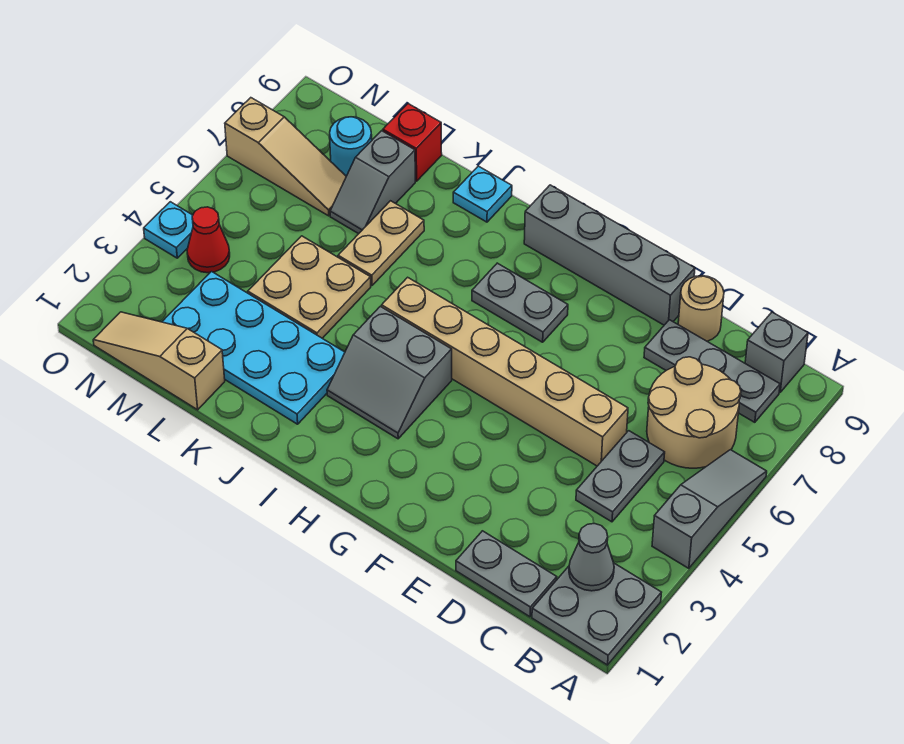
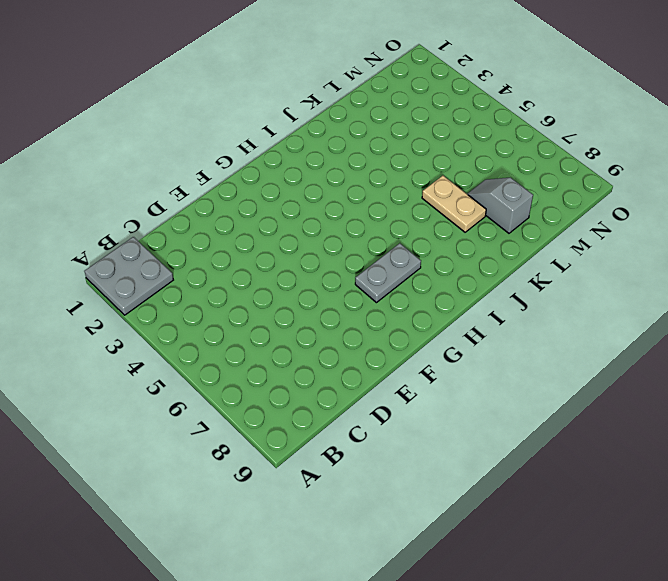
none -> grey 1x3 slope [652,450,767,568]
none -> tan 2x2 round brick [647,357,741,468]
none -> grey 1x3 plate [644,320,780,422]

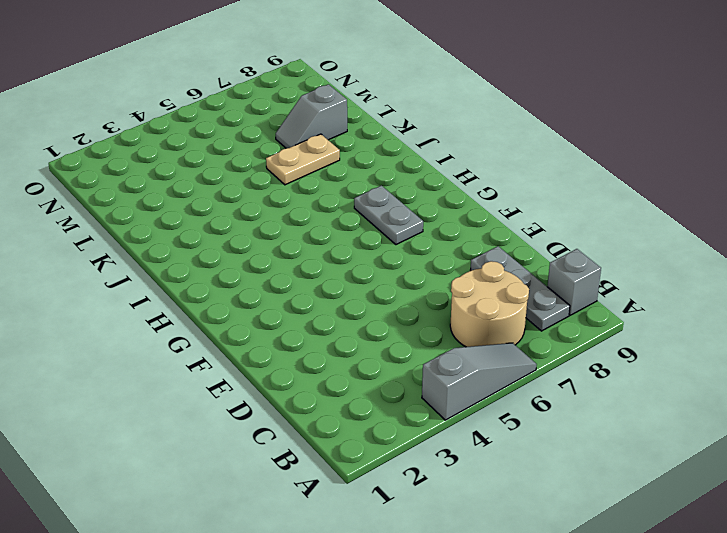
none -> grey 2x2 plate [532,563,661,665]
none -> grey 1x2 plate [456,531,557,617]
none -> grey 1x2 plate [576,431,665,522]

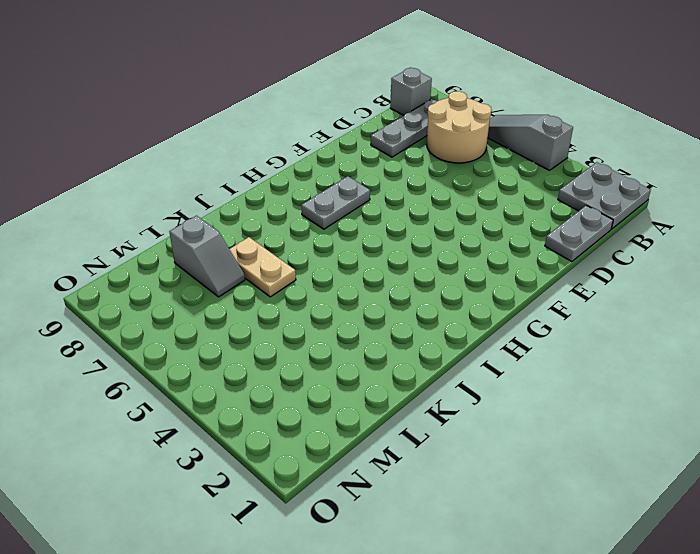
none -> grey 1x2 plate [576,431,665,522]
none -> tan 1x6 brick [382,277,628,466]
none -> tan 1x1 round brick [678,276,724,341]

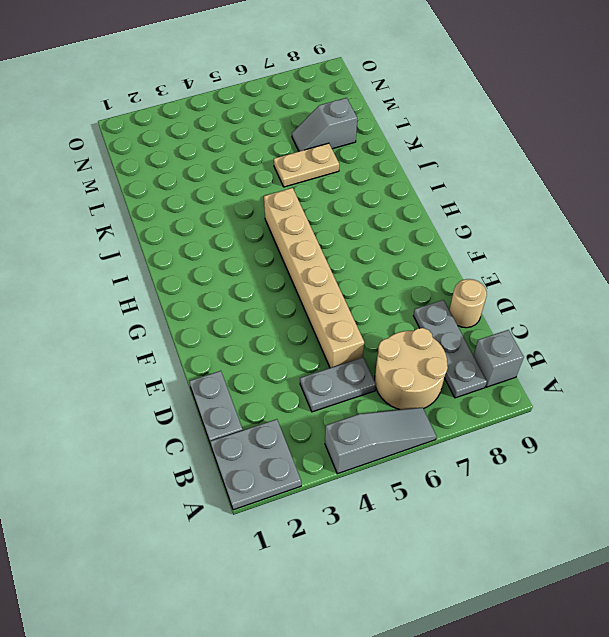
none -> grey 1x4 brick [524,185,695,325]
none -> grey 1x2 plate [472,263,568,342]
none -> grey 2x2 slope [327,306,452,439]

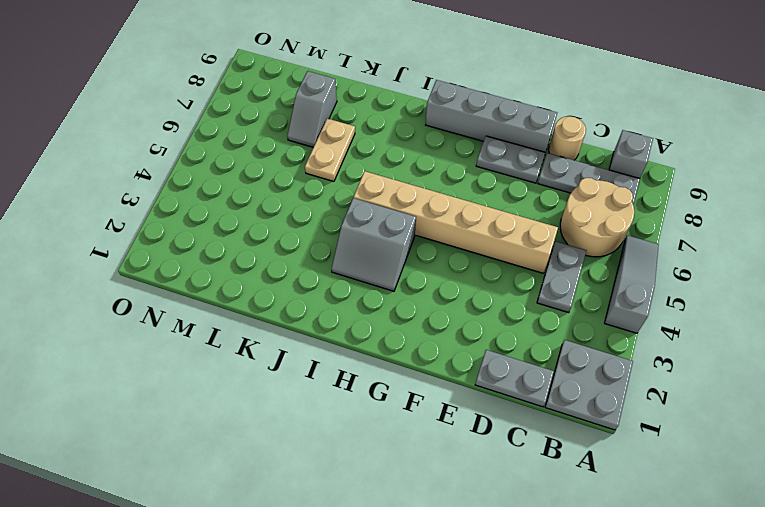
grey 1x2 plate [476,136,545,183] -> grey 1x2 plate moved to [472,263,568,342]
none -> cyan 2x4 plate [162,272,345,424]
none -> cyan 1x1 plate [453,166,512,222]
none -> tan 2x2 plate [248,236,371,338]

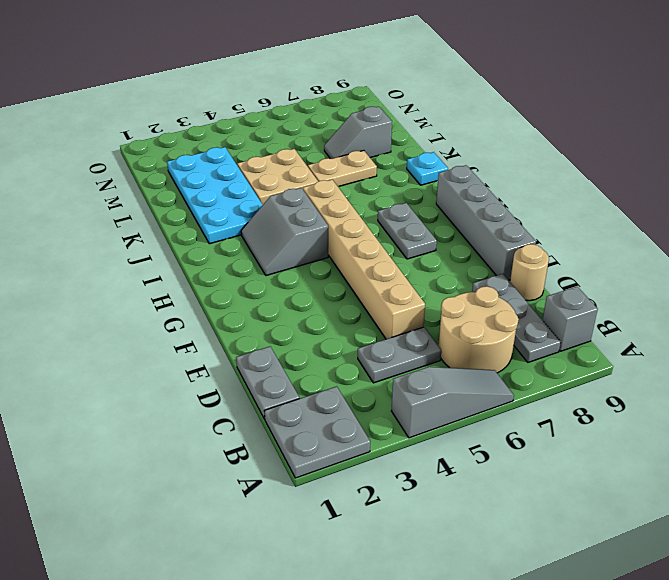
none -> tan 1x3 slope [93,312,225,410]
none -> red 1x1 brick [383,104,442,181]
none -> tan 1x3 slope [225,98,346,216]

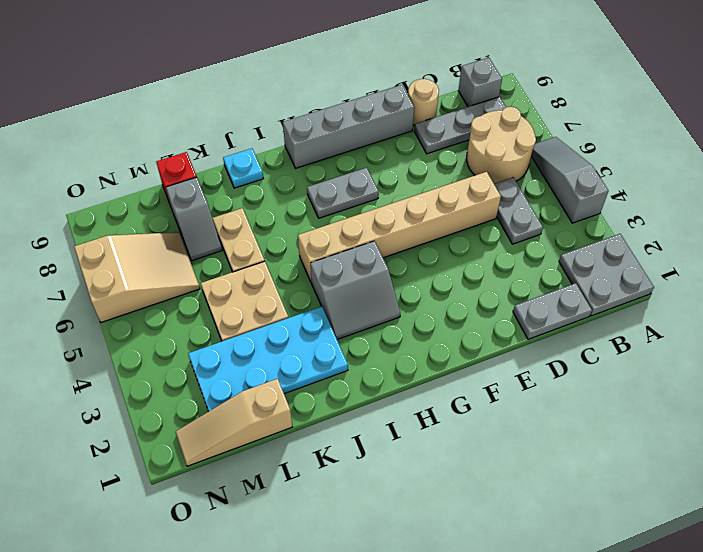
tan 2x3 slope [74,232,200,322] -> tan 1x3 slope [225,98,346,216]
none -> cyan 1x1 round brick [330,117,372,176]
none -> red 1x1 cone [187,207,230,273]
none -> cyan 1x1 plate [144,202,193,258]

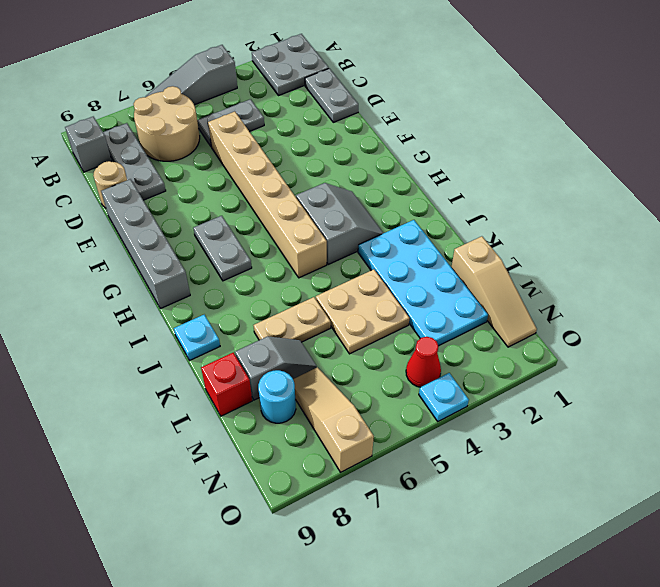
none -> grey 1x1 cone [569,524,614,591]

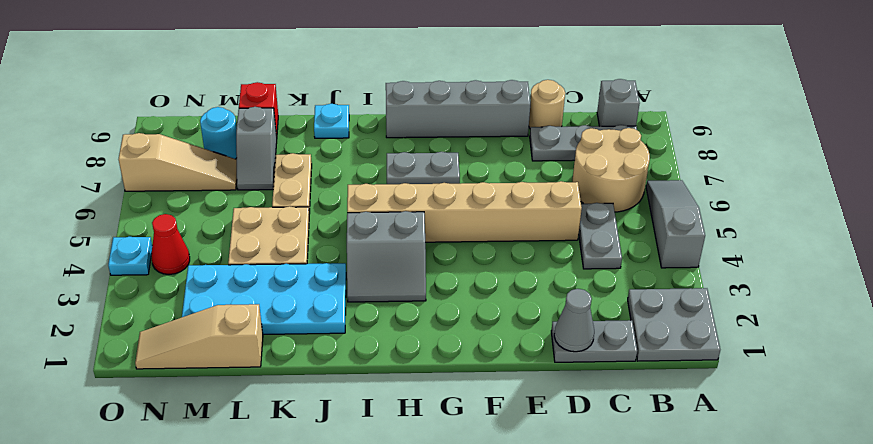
grey 1x1 cone [554,289,594,352] -> grey 1x1 cone moved to [569,524,614,591]

